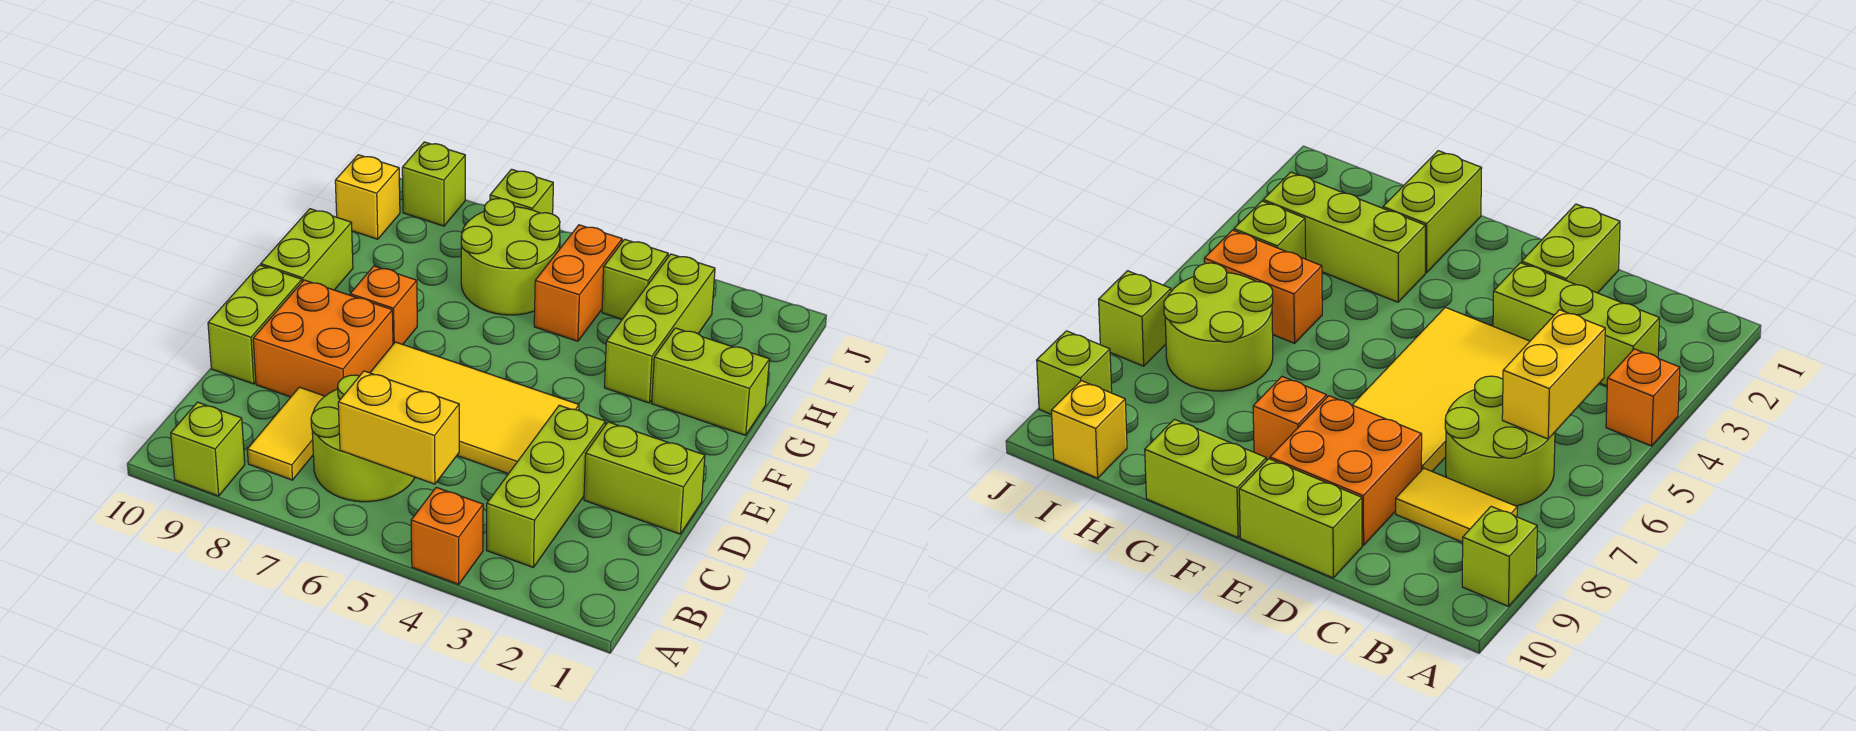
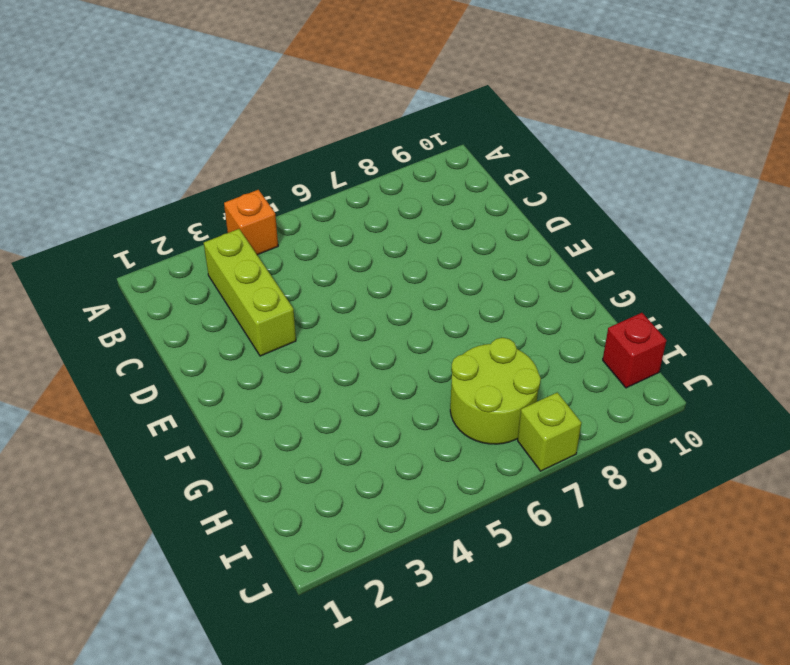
red 1x1 brick [603,313,666,388] -> yellow 1x1 brick [335,155,400,239]
none -> lime 1x1 brick [171,402,245,496]
none -> lime 2x2 round brick [311,375,415,502]
none -> yellow 1x2 tile [247,387,325,480]

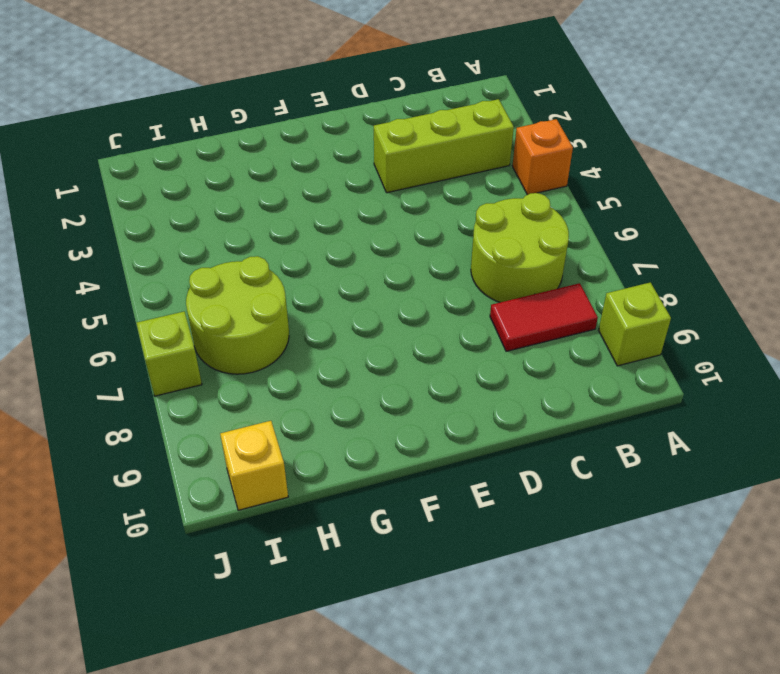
red 1x2 tile [490,283,598,351] -> yellow 1x2 tile [247,387,325,480]
none -> lime 1x2 brick [584,422,705,534]
none -> yellow 2x4 tile [370,342,579,474]
none -> orange 2x2 brick [253,280,393,397]

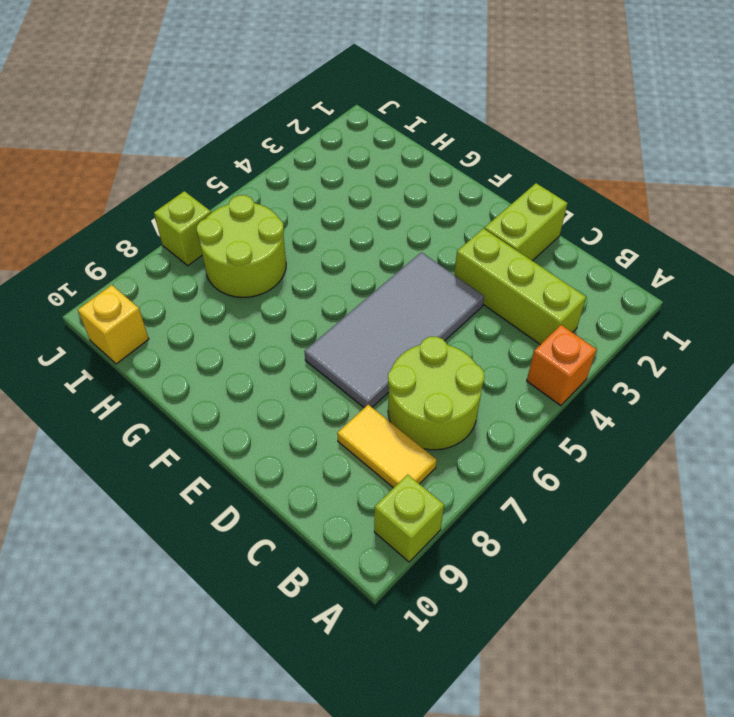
grey 2x4 tile [304,252,484,408] -> yellow 2x4 tile [370,342,579,474]
none -> orange 2x2 brick [253,280,393,397]
none -> lime 1x2 brick [208,265,302,384]
none -> orange 1x1 brick [350,266,417,344]

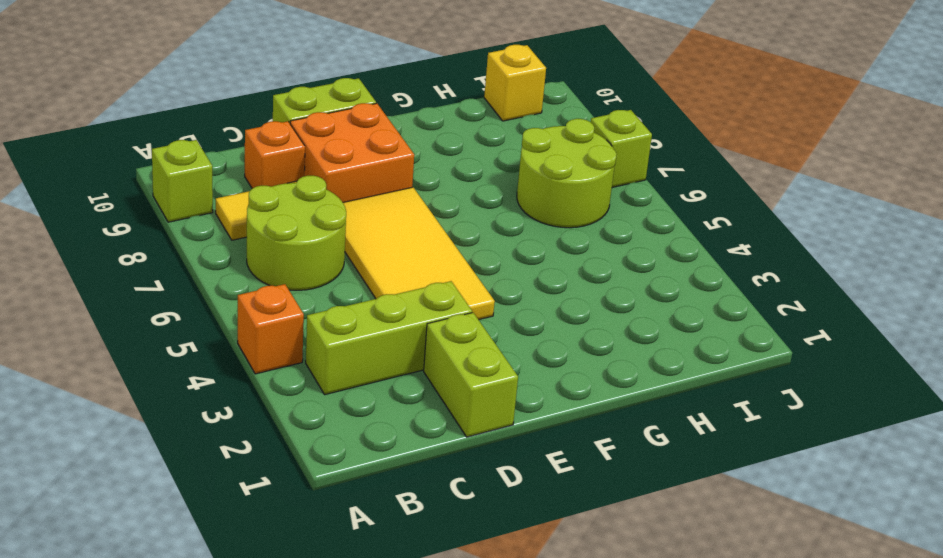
orange 1x1 brick [245,121,305,188] -> orange 1x1 brick moved to [350,266,417,344]
none -> lime 1x2 brick [261,209,353,290]
none -> lime 1x2 brick [652,328,770,435]
none -> lime 1x3 brick [604,254,715,403]

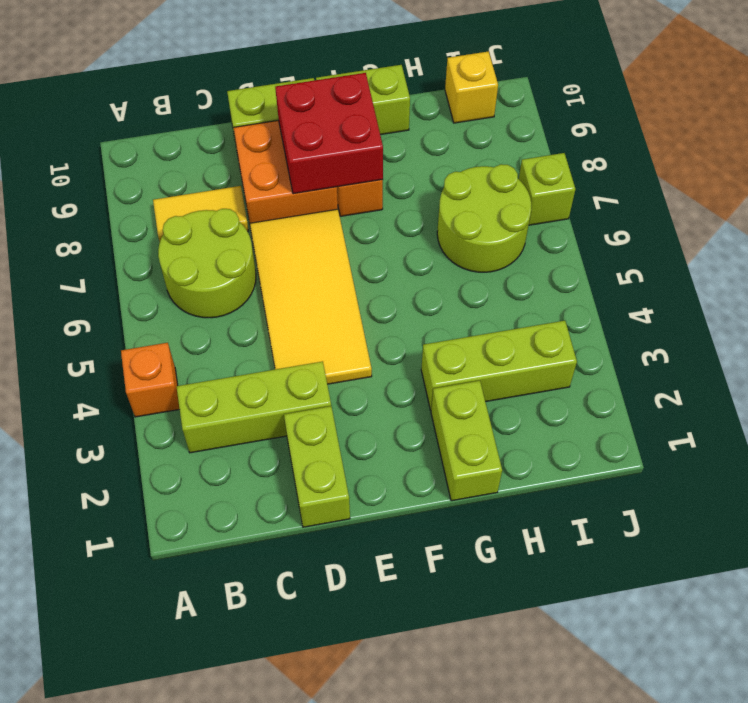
red 2x2 brick [275,73,383,194] -> none
none -> lime 1x1 brick [171,402,245,496]
none -> orange 1x2 brick [534,225,622,341]
none -> lime 1x1 brick [602,239,668,319]

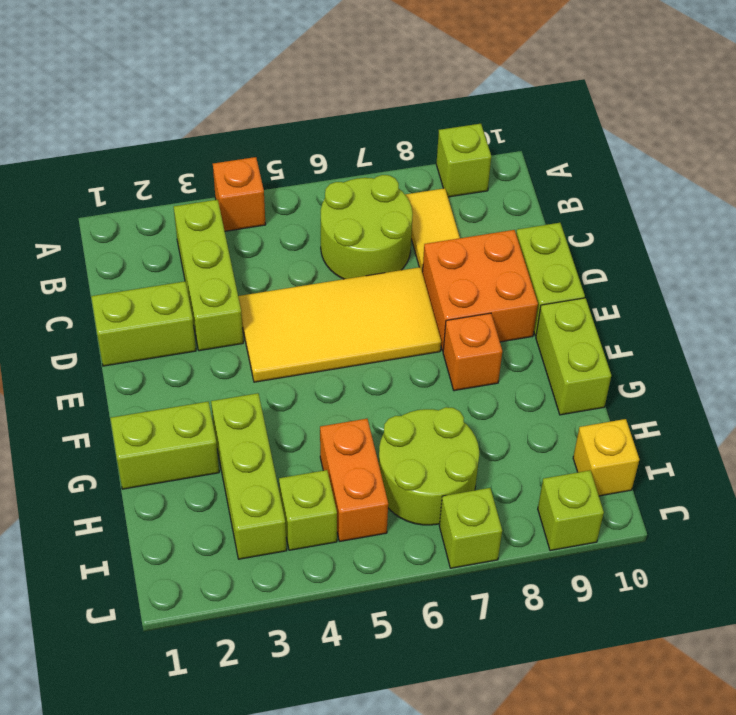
none -> yellow 1x2 brick [338,371,459,484]

